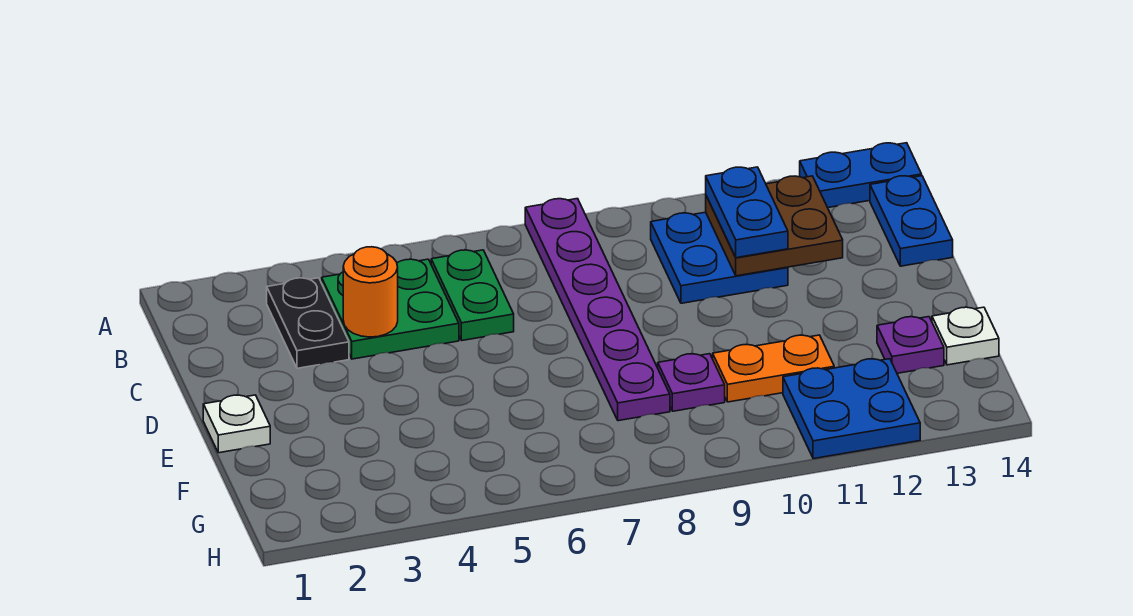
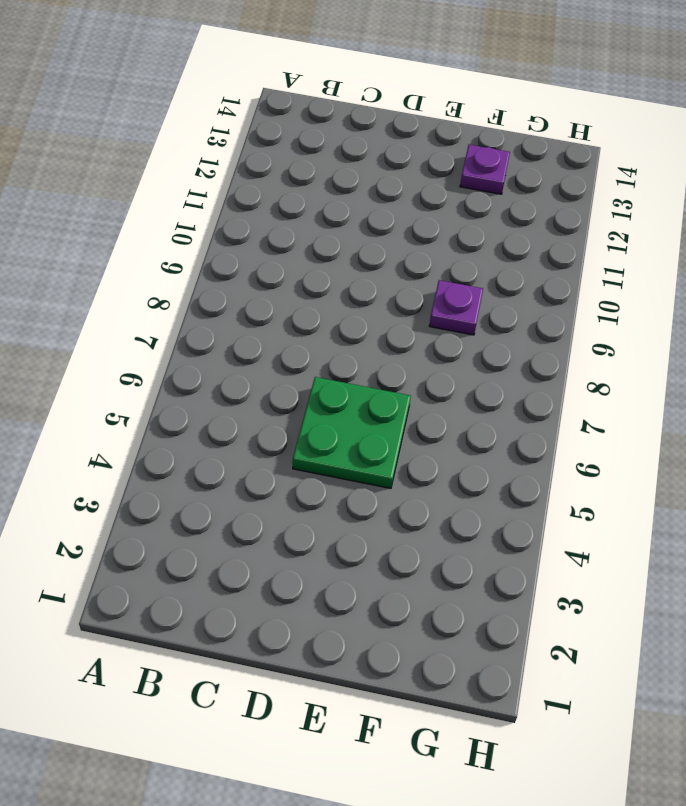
green 2x2 plate [293,377,411,488] -> green 2x2 plate moved to [322,259,459,359]
none -> purple 1x6 plate [525,199,670,421]
none -> blue 1x2 plate [800,143,922,208]
none -> black 1x2 plate [267,278,349,368]

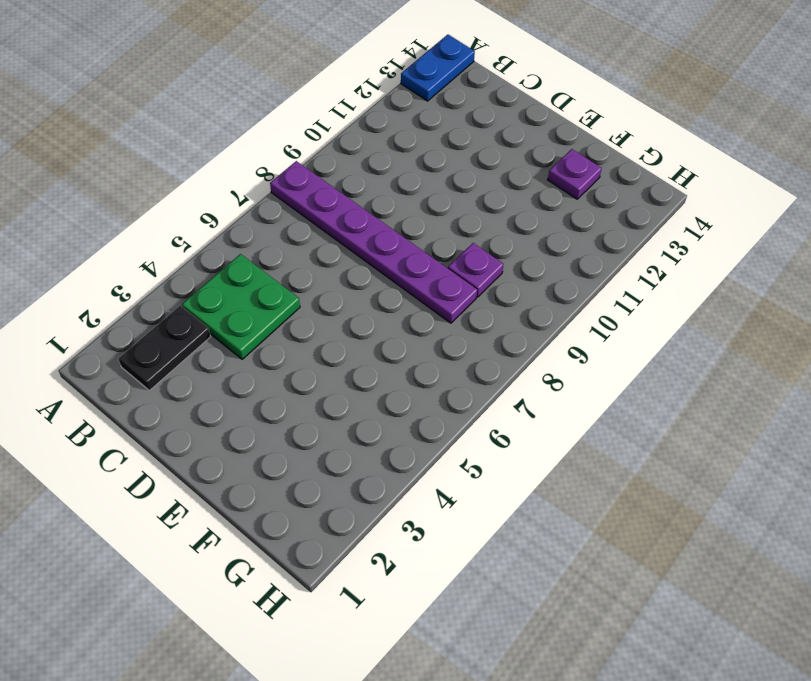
black 1x2 plate [118,306,211,391] -> black 1x2 plate turned to [267,278,349,368]
none -> green 1x2 plate [431,250,514,340]
none -> blue 2x2 plate [651,212,788,303]
none -> blue 1x2 plate [870,176,953,266]

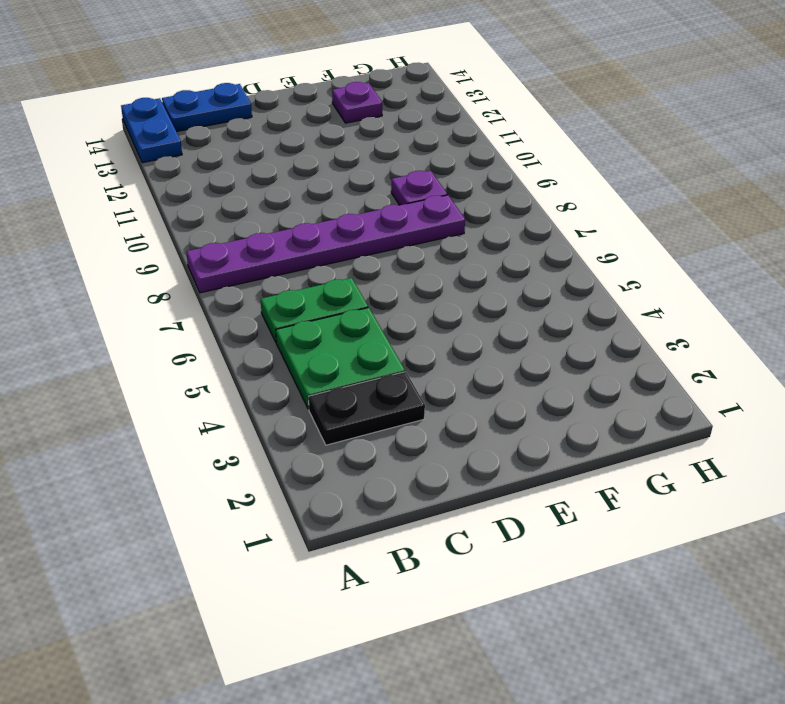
none -> blue 2x2 plate [651,212,788,303]
none -> white 1x1 plate [203,395,270,453]
none -> orange 1x2 plate [713,335,834,402]

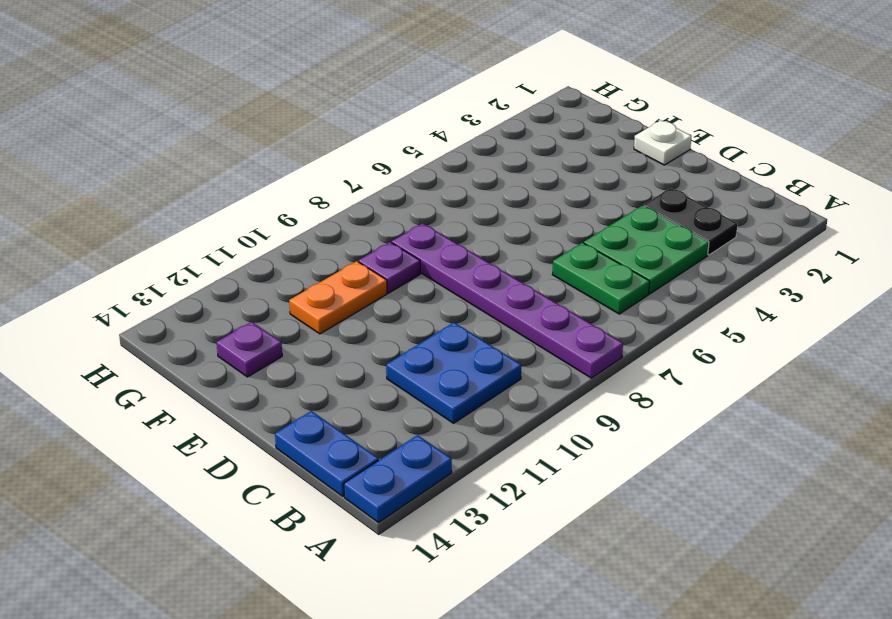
none -> white 1x1 plate [932,307,999,365]
none -> blue 2x2 plate [783,359,920,459]
none -> brown 2x2 plate [706,176,843,276]

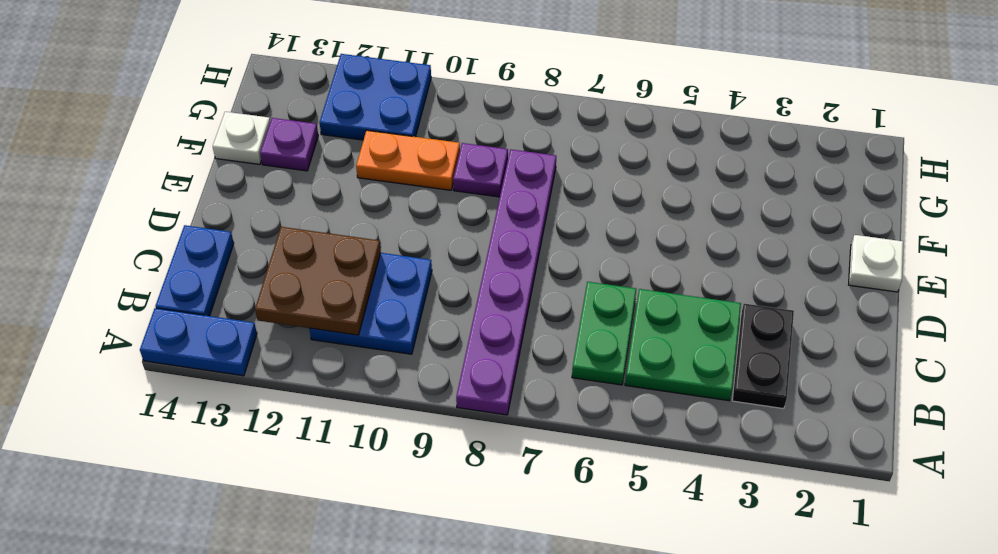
none -> orange 1x1 round brick [343,247,398,337]
none -> blue 1x2 plate [706,167,788,258]

